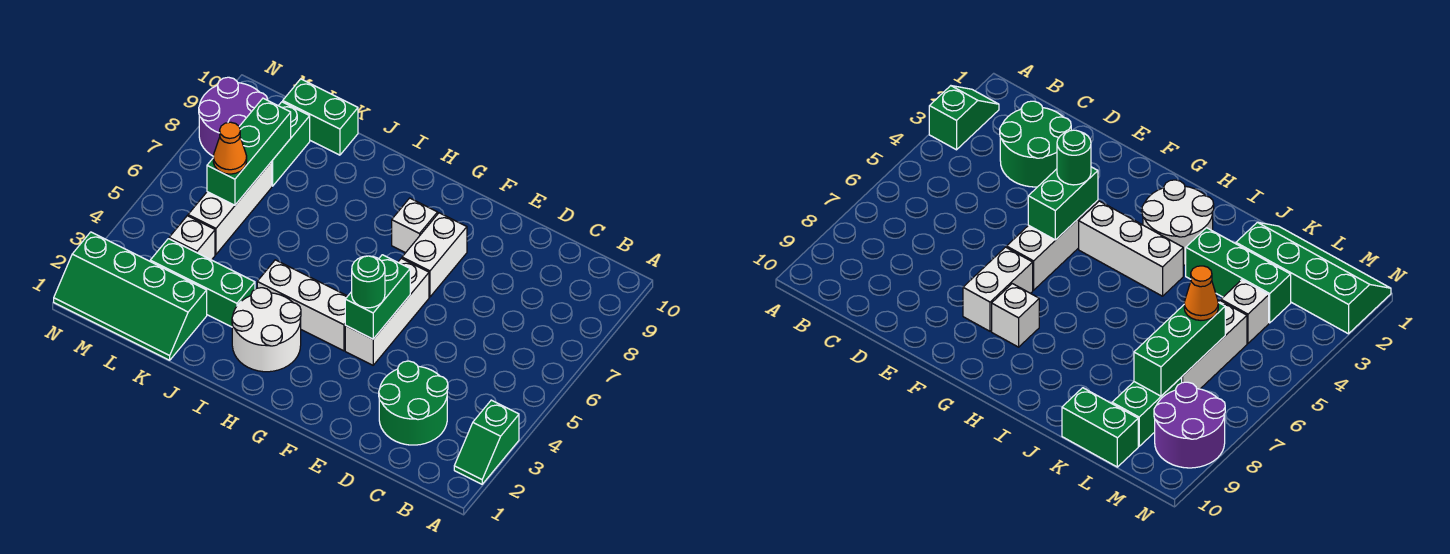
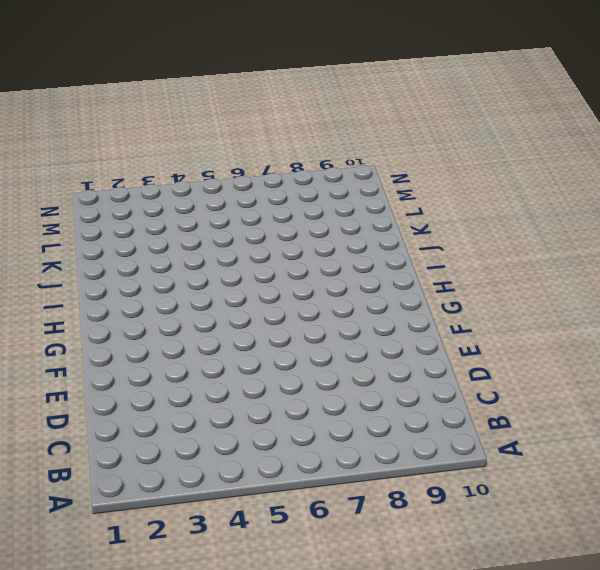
none -> green 1x2 slope [454,400,519,484]
none -> green 2x2 round brick [379,361,448,445]
none -> white 1x3 brick [345,258,429,365]

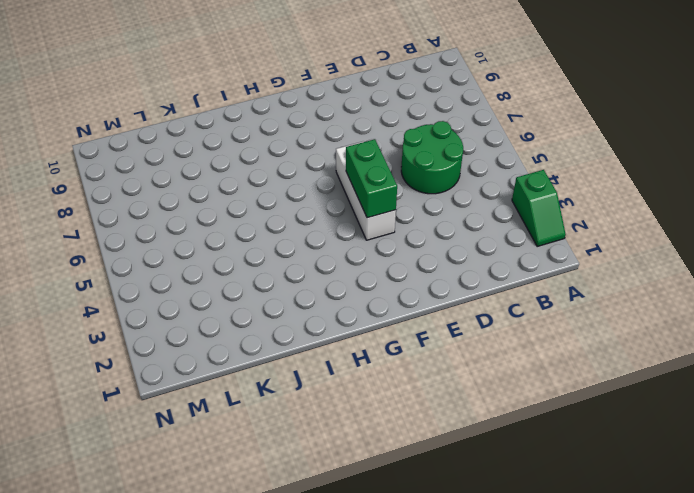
green 2x2 round brick [401,121,463,194] -> green 2x2 round brick moved to [379,361,448,445]
none -> white 1x2 brick [402,213,467,297]
none -> white 1x3 brick [257,260,347,351]
none -> white 1x1 brick [392,198,438,253]

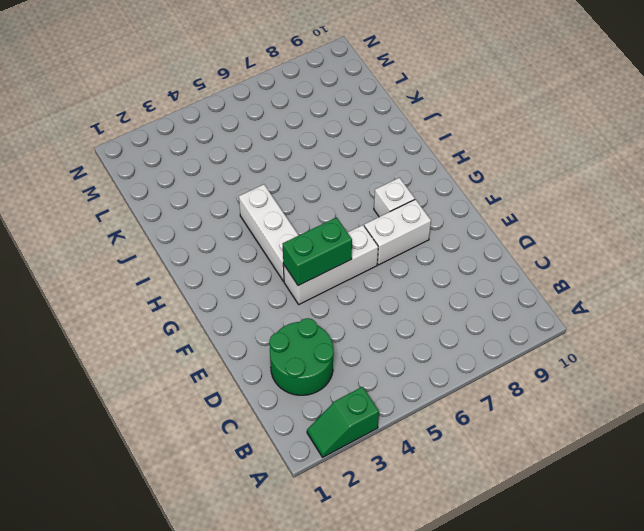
none -> white 2x2 round brick [232,288,301,372]
none -> green 1x3 brick [150,239,255,327]
none -> green 2x4 slope [54,232,207,360]

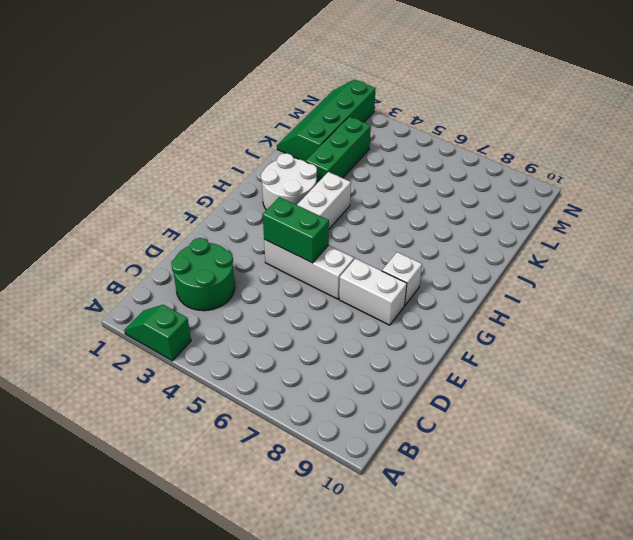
none -> green 1x2 brick [283,79,358,155]
none -> white 1x1 brick [169,216,215,260]
none -> white 1x3 brick [188,161,272,254]

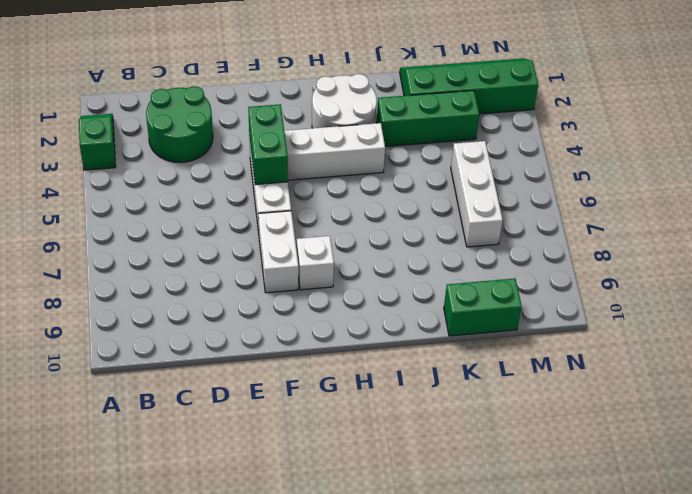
none -> white 1x1 brick [169,216,215,260]
none -> green 1x2 brick [272,102,310,186]
none -> purple 2x2 round brick [199,77,268,156]

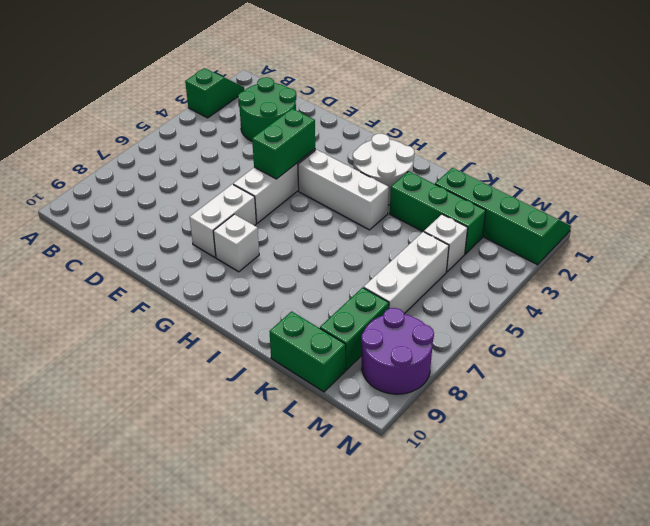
none -> green 1x3 brick [207,98,291,205]
none -> green 1x1 round brick [352,256,385,308]
none -> orange 1x1 cone [213,122,247,174]

